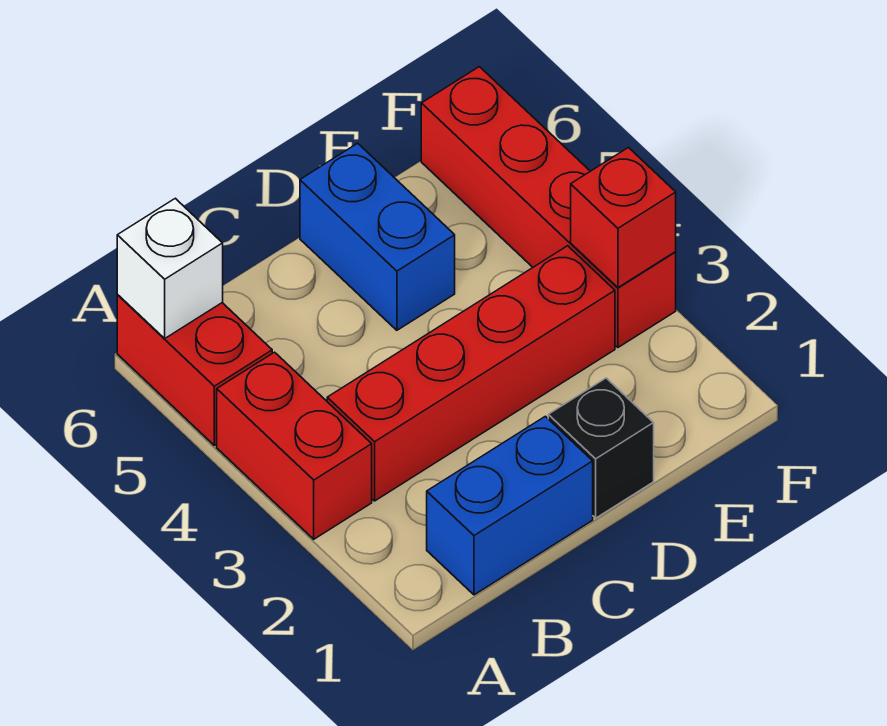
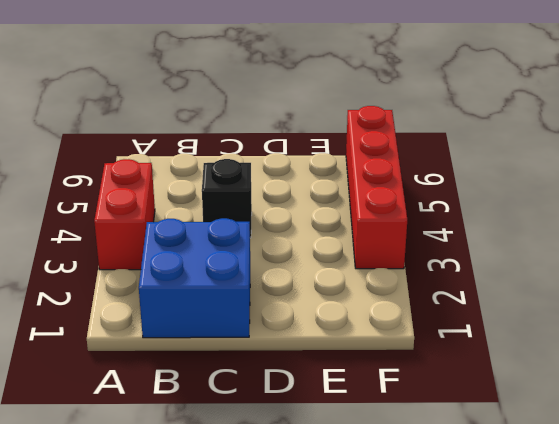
blue 2x2 brick [139,218,250,338] -> blue 1x2 brick [427,416,593,595]
black 1x1 brick [202,159,252,238] -> black 1x1 brick moved to [548,378,654,518]
none -> red 1x2 brick [117,295,272,445]
none -> red 1x4 brick [327,246,615,501]

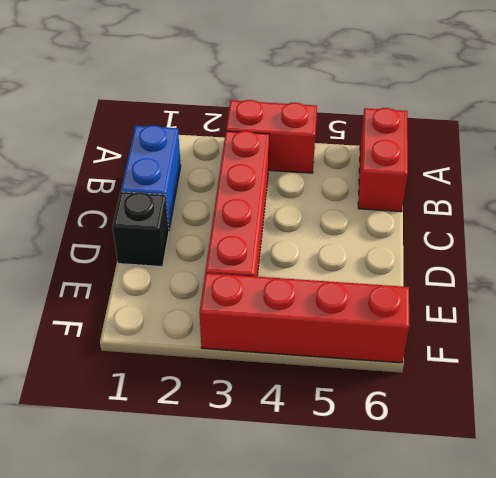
red 1x2 brick [358,108,408,212] -> red 1x2 brick turned to [117,295,272,445]
none -> blue 1x2 brick [300,143,455,330]
none -> white 1x1 brick [117,198,223,338]

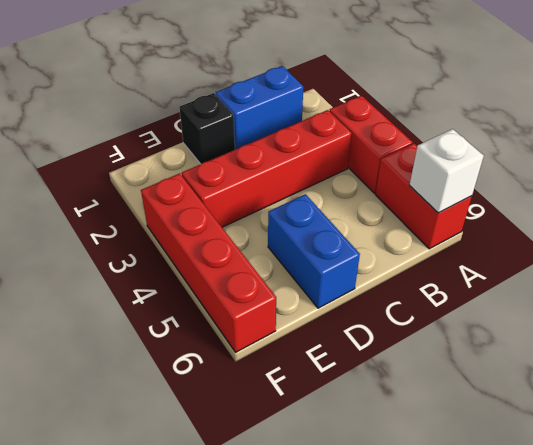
none -> red 1x1 brick [571,148,676,288]

